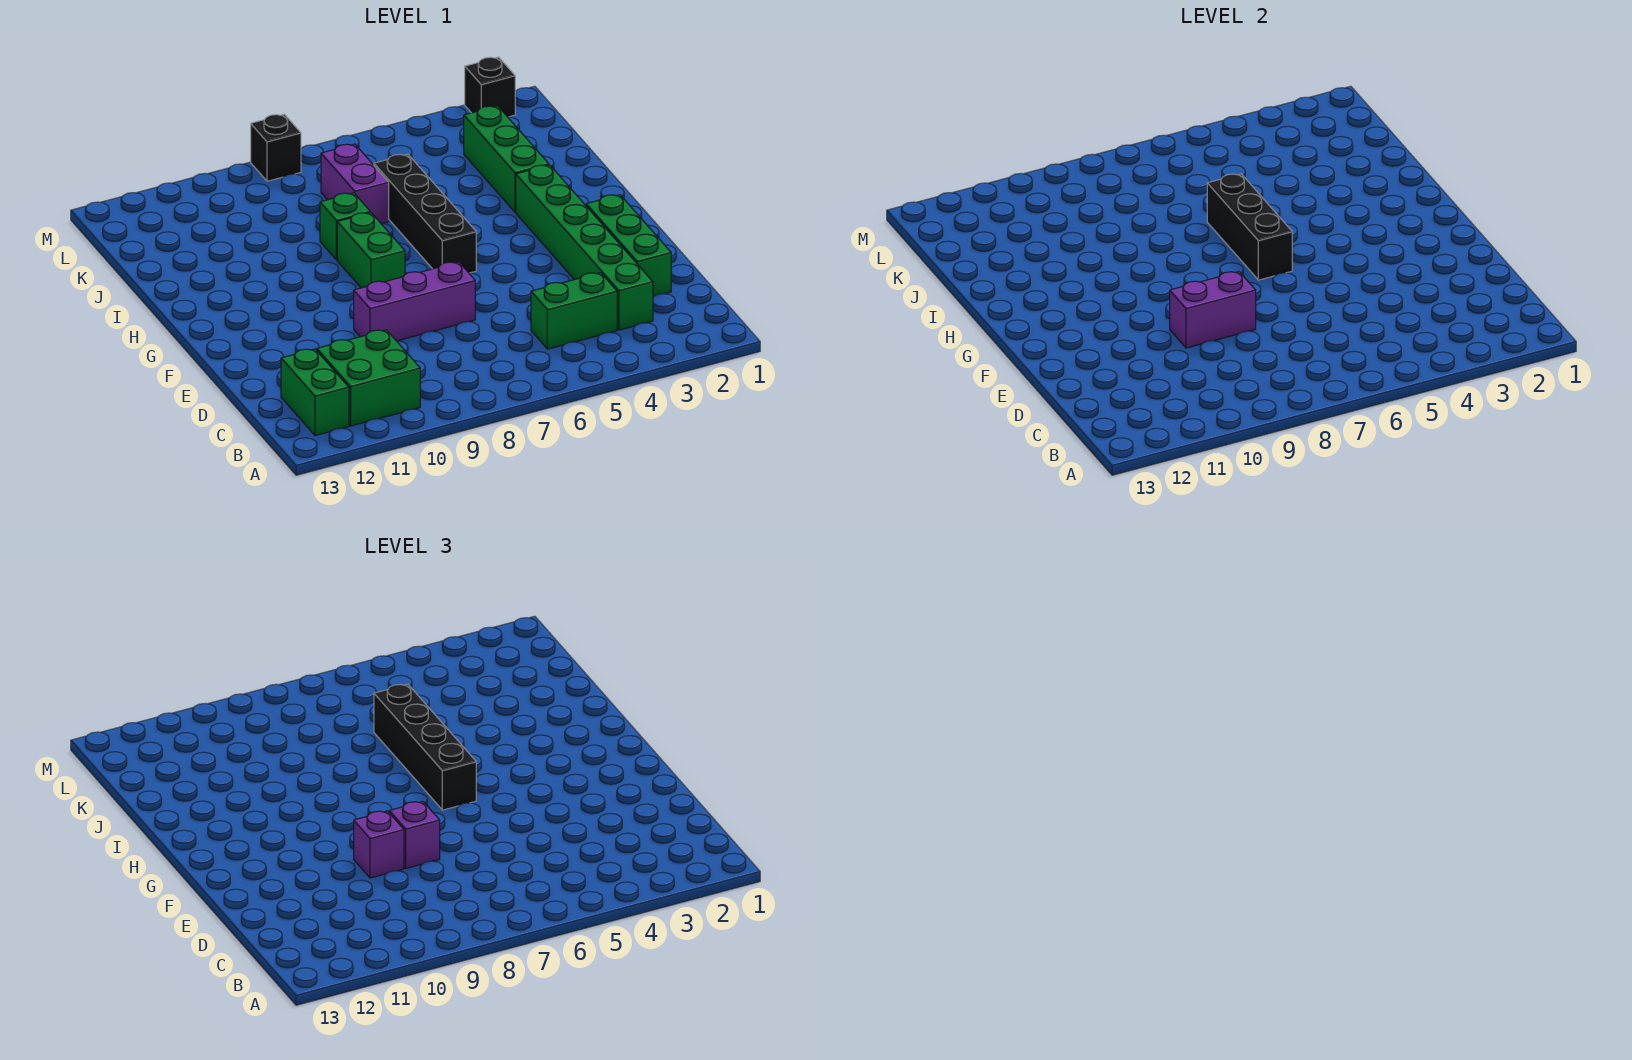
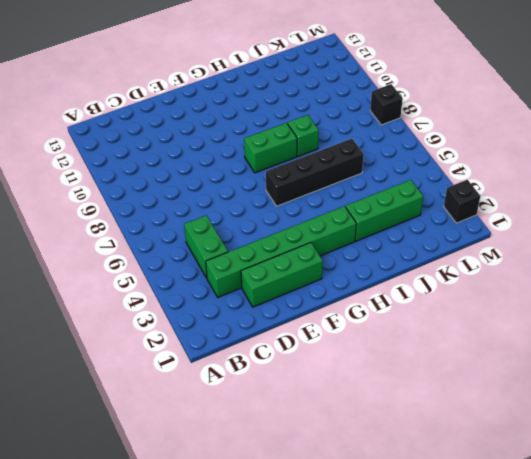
none -> green 2x2 brick [317,330,420,426]
none -> green 1x2 brick [281,349,349,435]
none -> purple 1x3 brick [354,262,475,341]

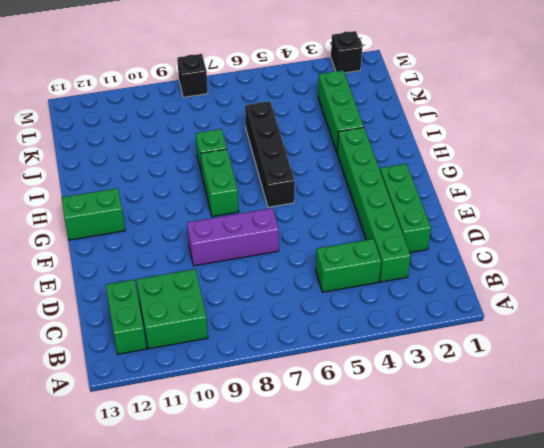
green 1x2 brick [62,188,125,240] -> none
none -> purple 1x2 brick [321,144,389,224]
none -> purple 1x2 brick [1170,272,1256,348]
none -> black 1x3 brick [1207,174,1292,280]

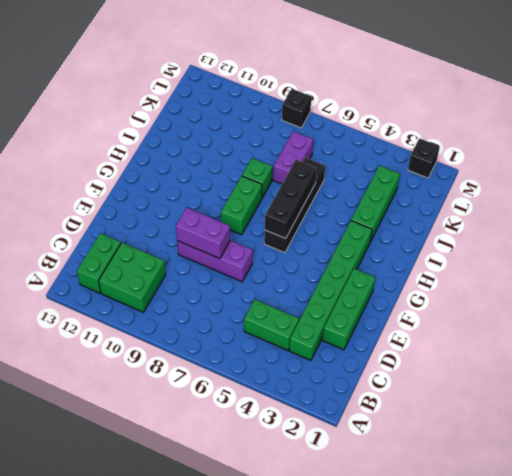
none -> purple 1x1 brick [389,802,440,868]
none -> purple 1x1 brick [354,811,404,878]
none -> black 1x4 brick [374,684,476,810]

